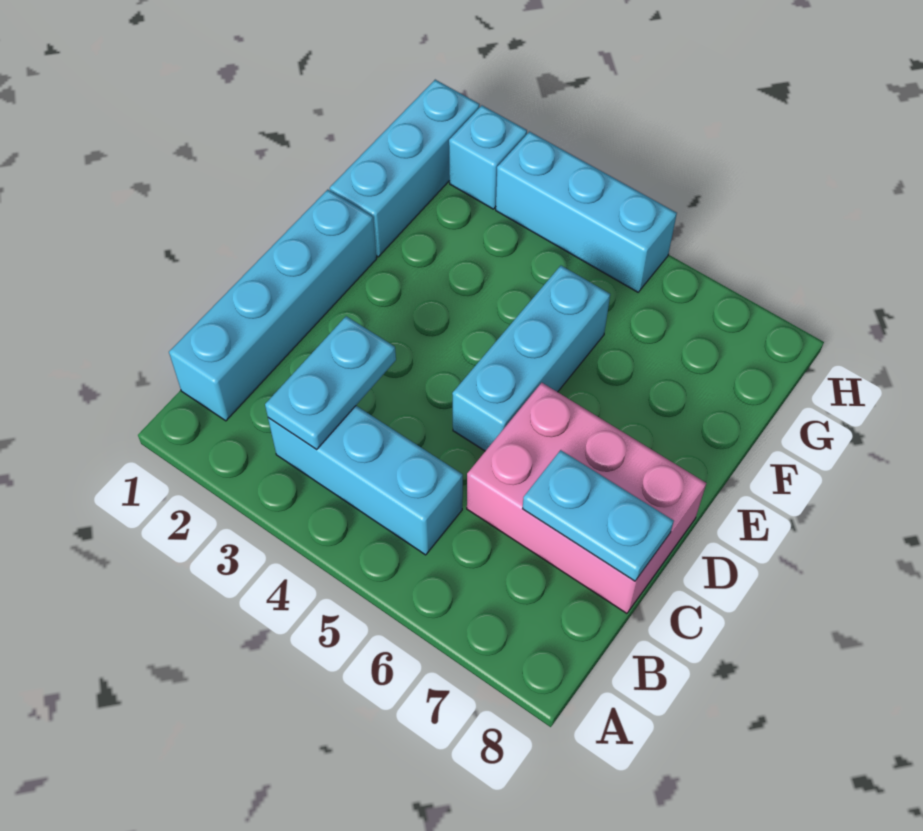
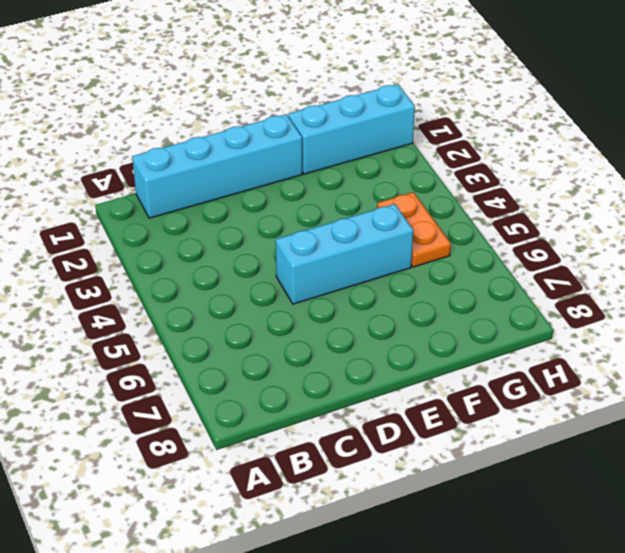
orange 1x2 plate [377,192,451,267] -> none
none -> cyan 1x3 brick [268,406,463,555]
none -> pink 2x3 brick [467,383,706,613]

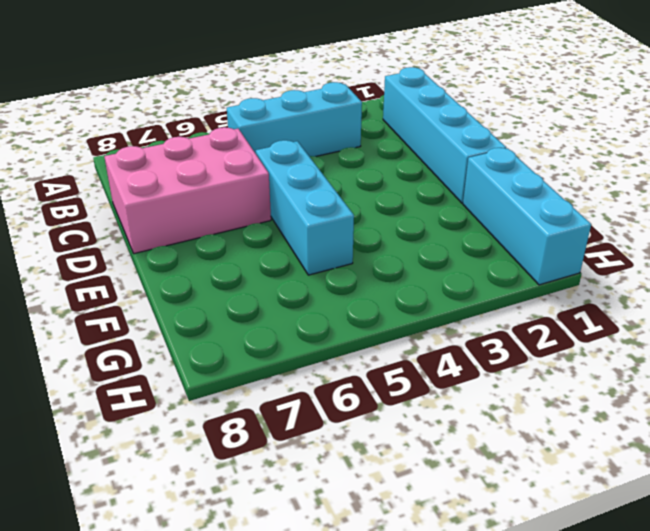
none -> cyan 1x1 brick [449,105,527,209]
none -> cyan 1x3 brick [496,132,677,292]

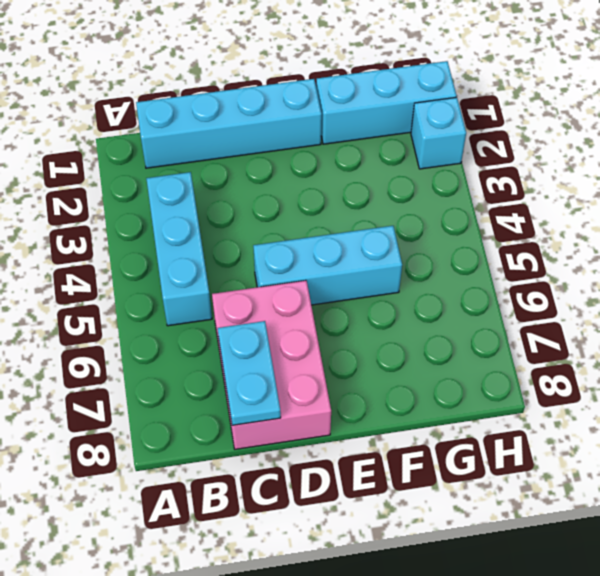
none -> cyan 1x3 brick [496,132,677,292]
none -> cyan 1x2 plate [265,316,396,450]

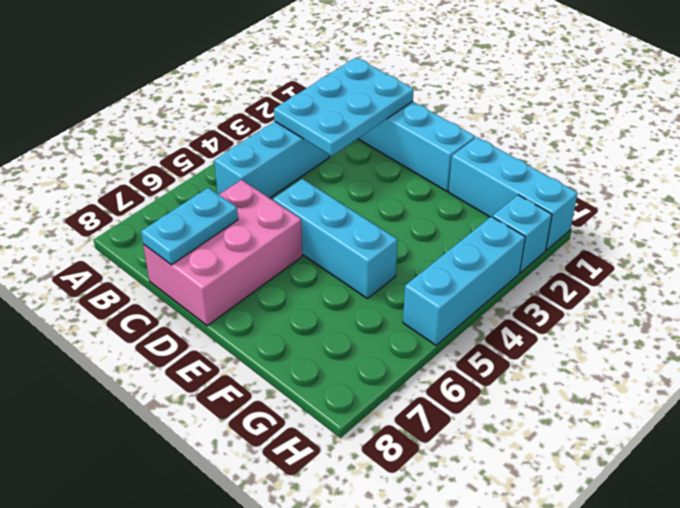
cyan 2x3 plate [274,58,414,156] -> cyan 1x2 plate [265,316,396,450]

